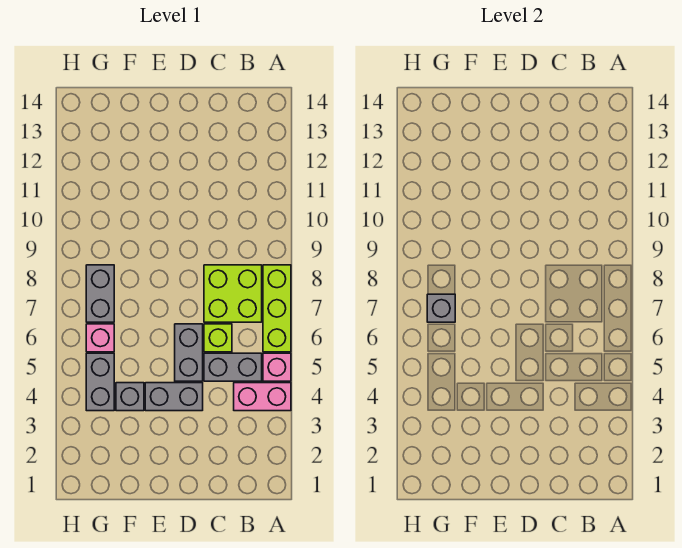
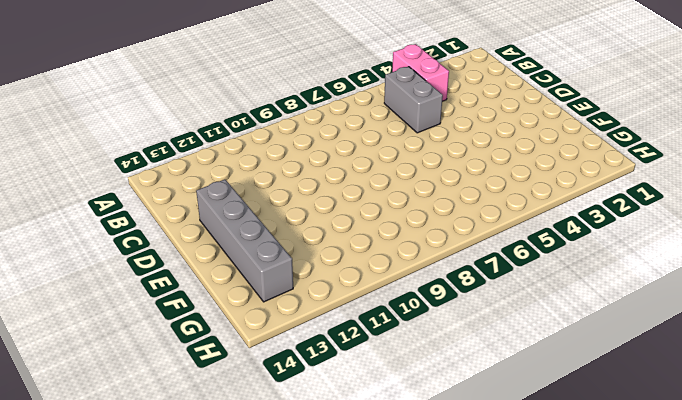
grey 1x4 brick [196,179,293,302] -> none
none -> pink 1x1 brick [263,353,291,381]
none -> lime 1x3 brick [263,265,291,352]
none -> lime 2x2 brick [204,265,262,322]

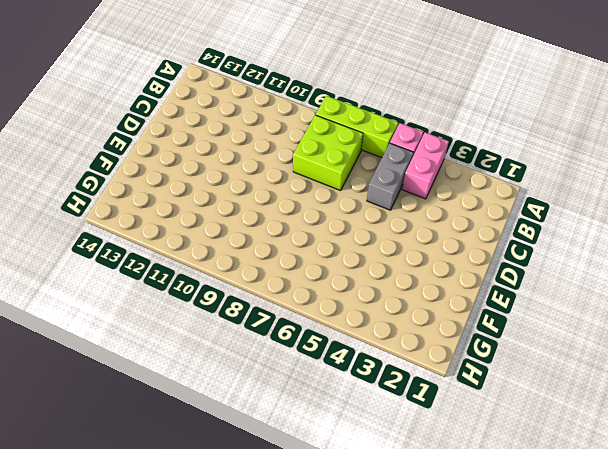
none -> lime 1x1 brick [204,324,232,352]
none -> grey 1x2 brick [145,383,203,411]
none -> grey 1x2 brick [175,324,203,381]

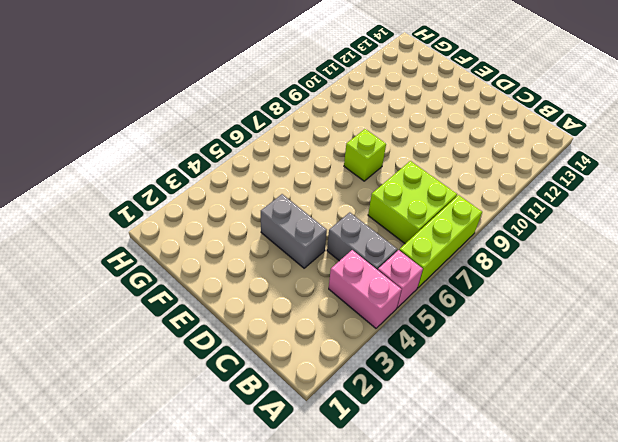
lime 1x1 brick [344,129,386,181] -> lime 1x1 brick moved to [204,324,232,352]
none -> grey 1x2 brick [175,324,203,381]
none -> grey 1x1 brick [116,383,144,411]
none -> grey 1x2 brick [86,353,114,411]

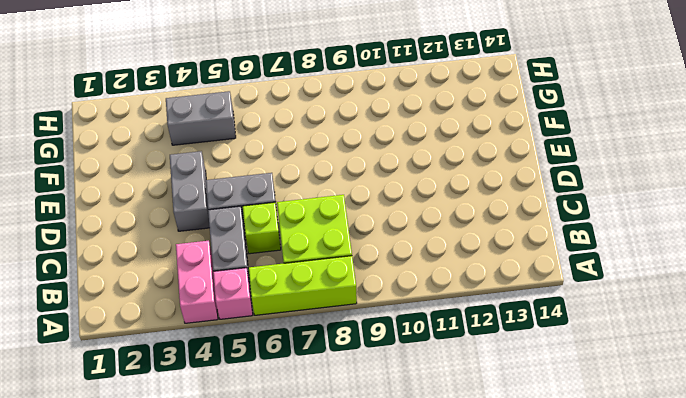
none -> grey 1x1 brick [116,383,144,411]
none -> pink 1x1 brick [86,324,114,352]
none -> grey 1x2 brick [86,265,114,322]

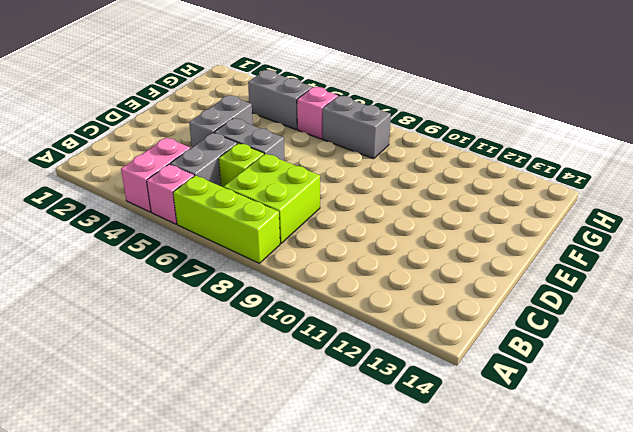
none -> grey 1x1 brick [116,383,144,411]
none -> grey 1x1 brick [427,294,455,322]

